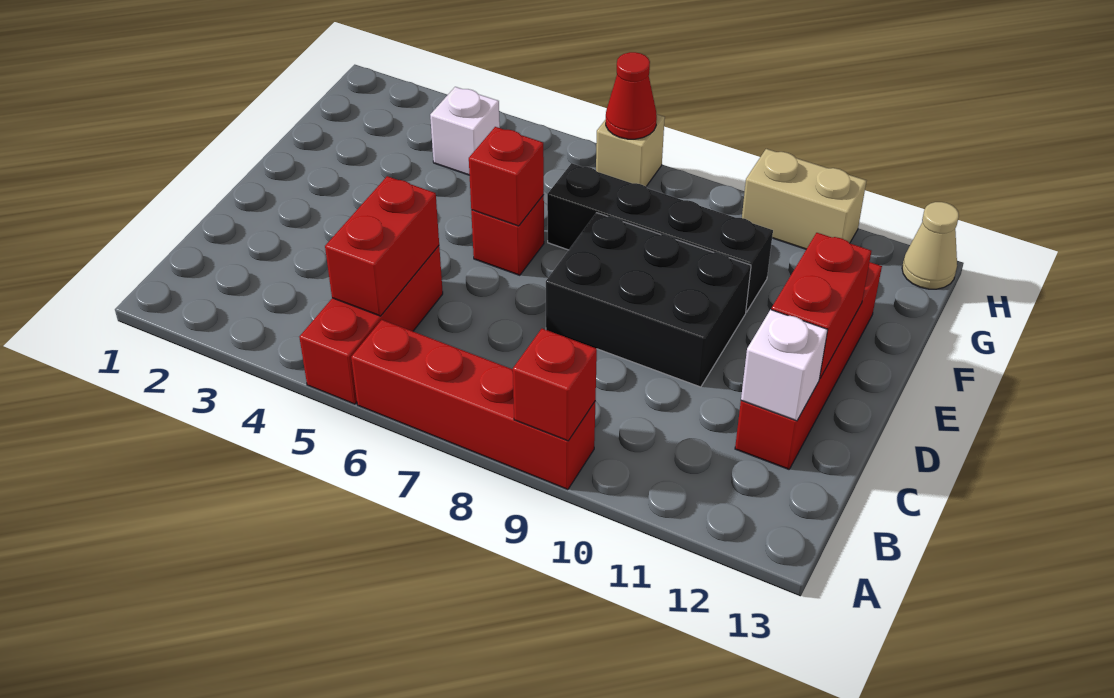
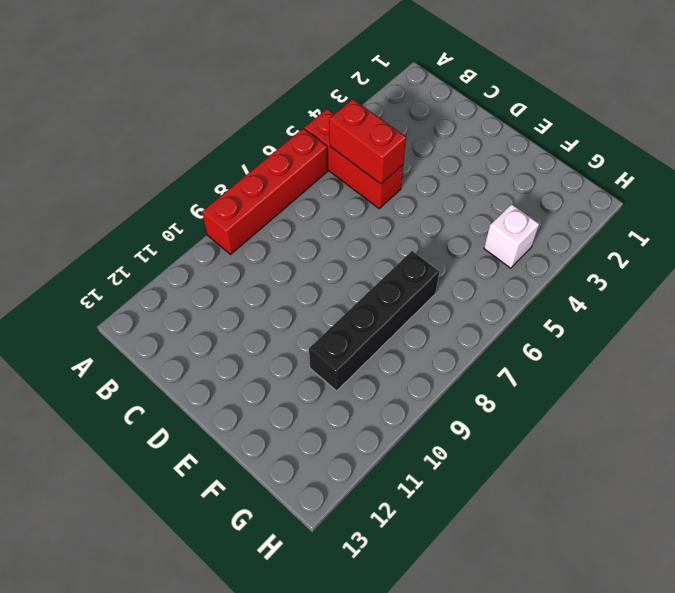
none -> red 1x4 brick [735,262,882,469]
none -> black 2x3 brick [546,213,751,387]
none -> red 1x1 brick [471,195,544,275]

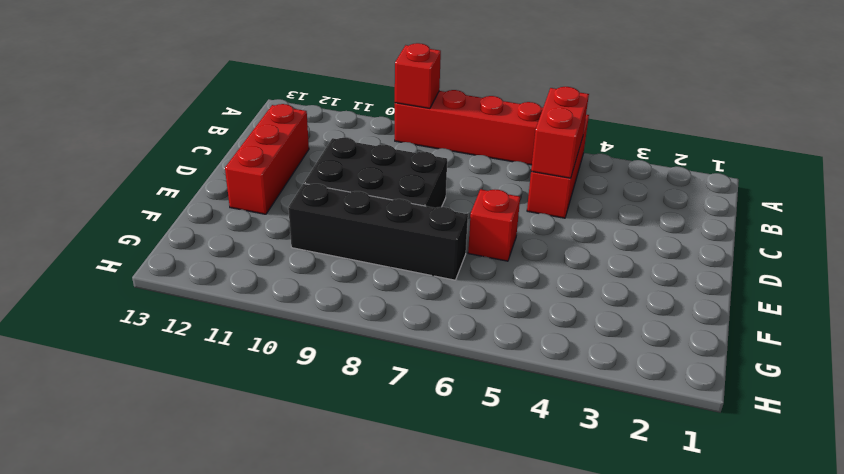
red 1x3 brick [225,104,309,214] -> red 1x4 brick [735,262,882,469]
none -> white 1x1 brick [430,87,500,175]
none -> tan 1x1 brick [596,114,665,186]
none -> tan 1x2 brick [742,149,866,249]

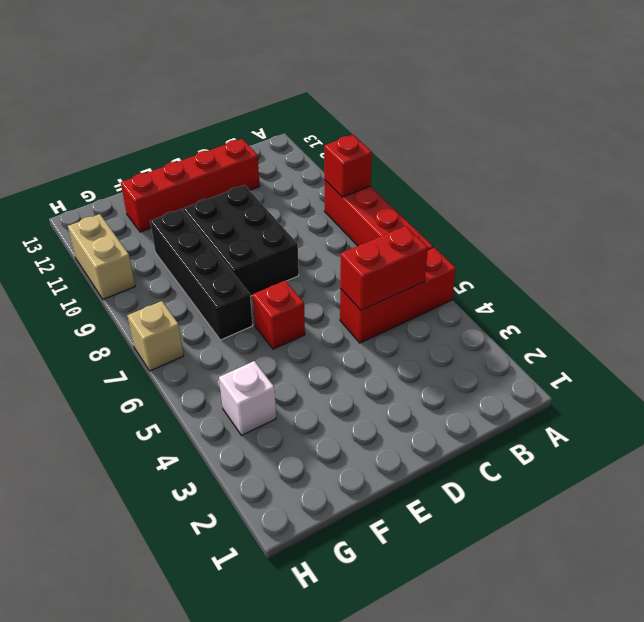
none -> tan 1x1 cone [902,202,959,289]
none -> white 1x1 brick [741,310,828,421]
none -> red 1x2 brick [771,233,871,379]

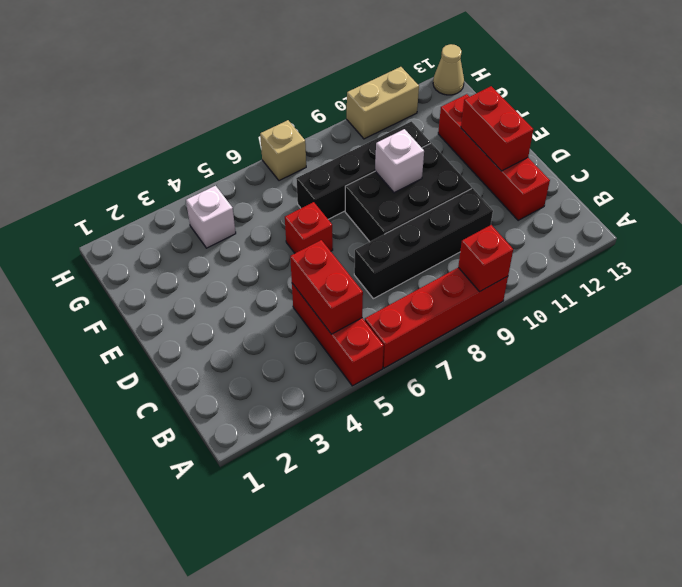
black 1x4 brick [354,188,493,299] -> none
white 1x1 brick [375,129,424,193] -> white 1x1 brick moved to [741,310,828,421]
none -> red 1x1 brick [469,127,544,226]
none -> red 1x1 cone [606,52,657,139]

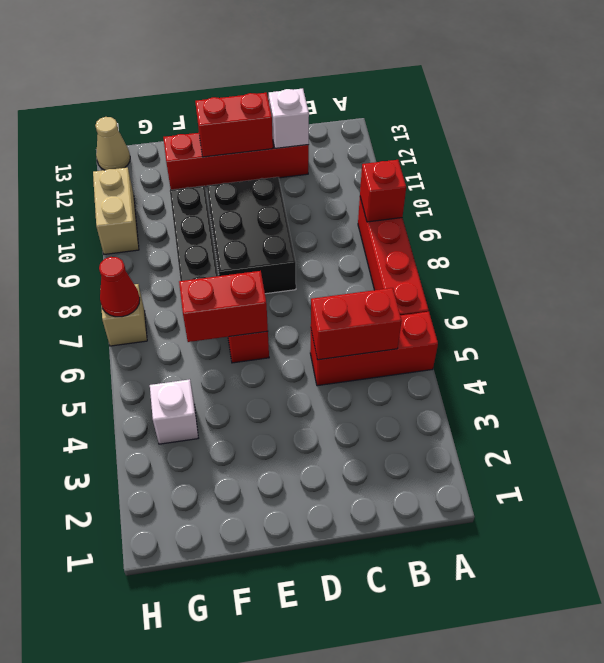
red 1x2 brick [179,271,268,342] -> red 1x1 brick [469,127,544,226]

